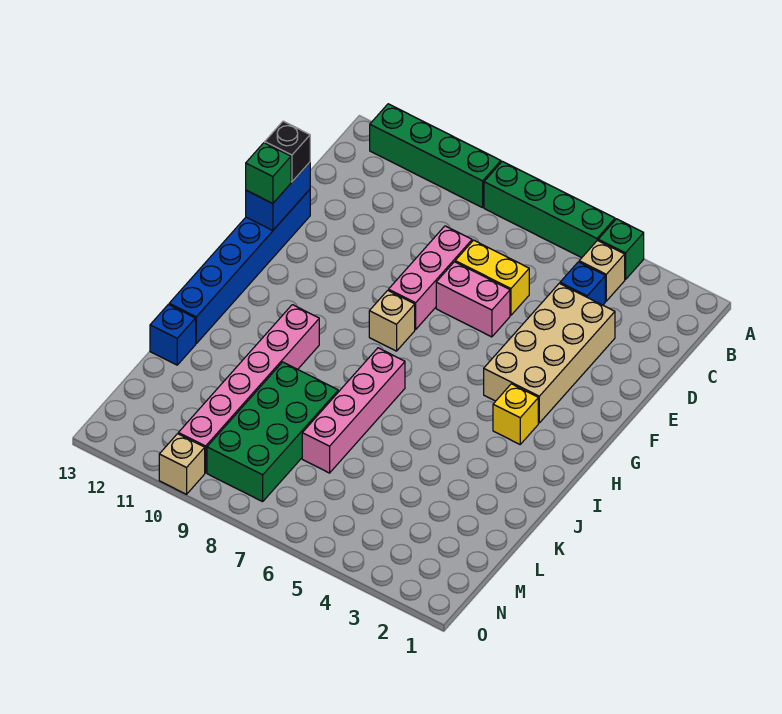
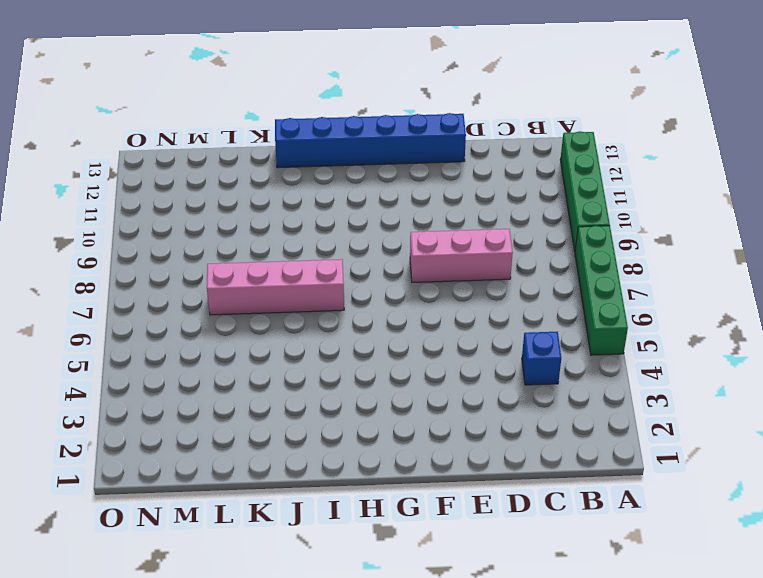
none -> green 1x1 brick [598,219,644,280]
none -> tan 1x1 brick [579,241,625,301]
none -> tan 2x4 brick [484,283,615,423]

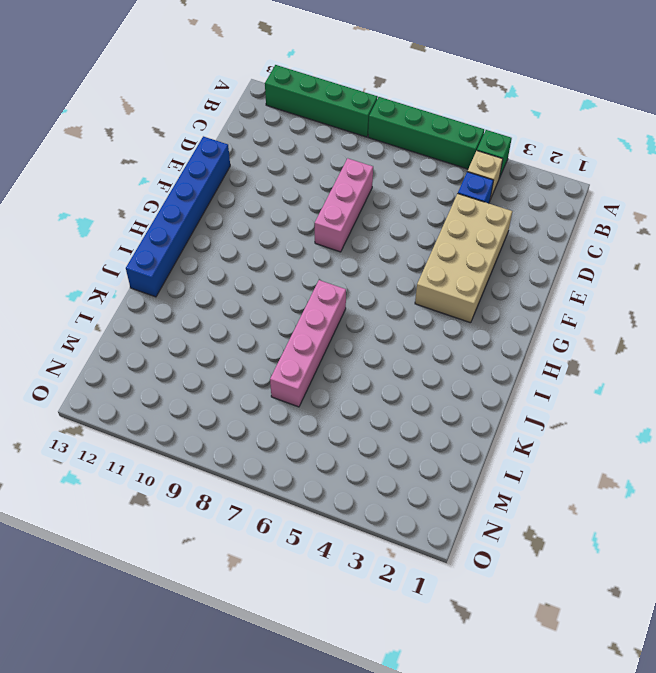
none -> yellow 1x2 brick [455,240,529,315]
none -> pink 1x2 brick [436,262,510,337]
none -> tan 1x1 brick [369,290,415,351]

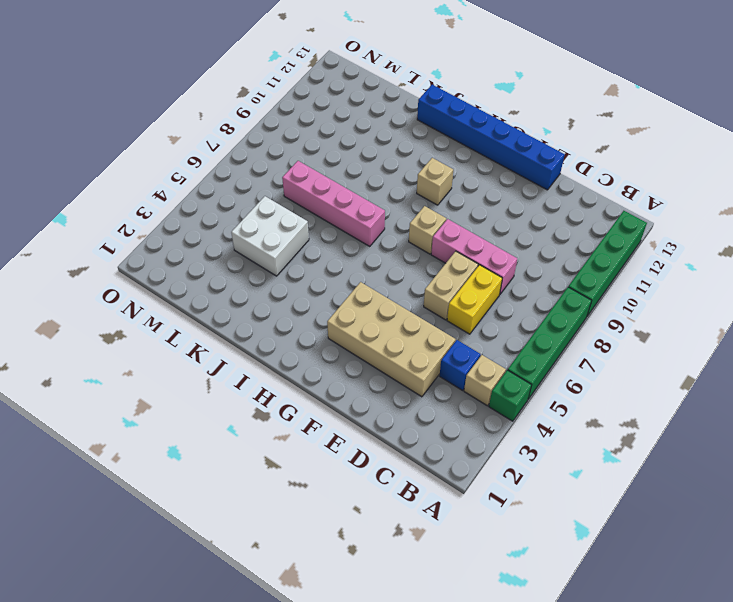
tan 1x2 brick [424,251,478,320] -> pink 1x2 brick [436,262,510,337]
tan 1x1 brick [417,158,453,205] -> tan 1x1 brick moved to [159,434,205,494]
white 2x2 brick [231,196,309,276] -> none
none -> yellow 1x1 brick [493,384,538,444]
none -> pink 1x6 brick [178,305,319,473]
none -> green 2x4 brick [207,362,338,502]

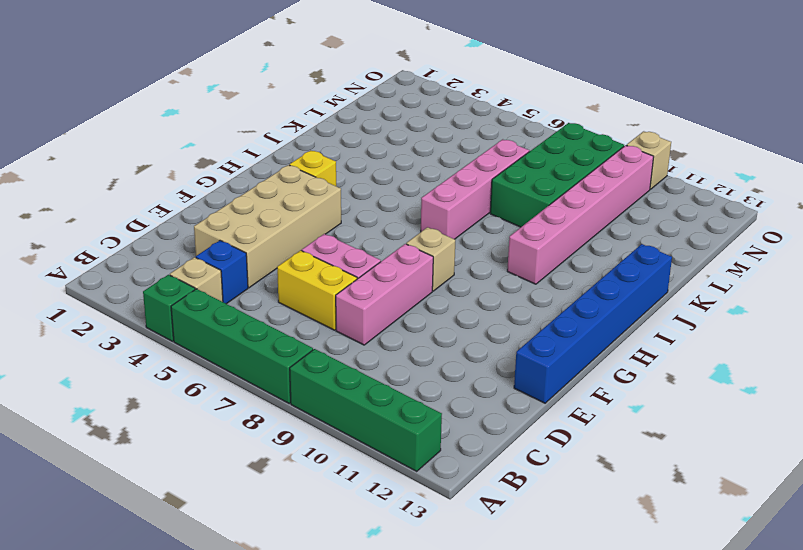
none -> blue 1x1 brick [150,304,196,365]
none -> blue 1x2 brick [246,162,310,231]
none -> black 1x1 brick [265,121,310,182]

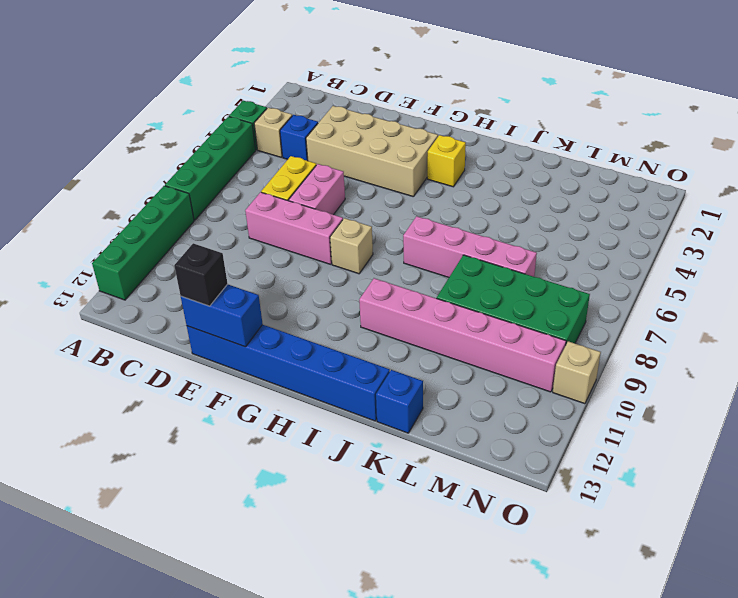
none -> green 1x1 brick [246,143,291,204]

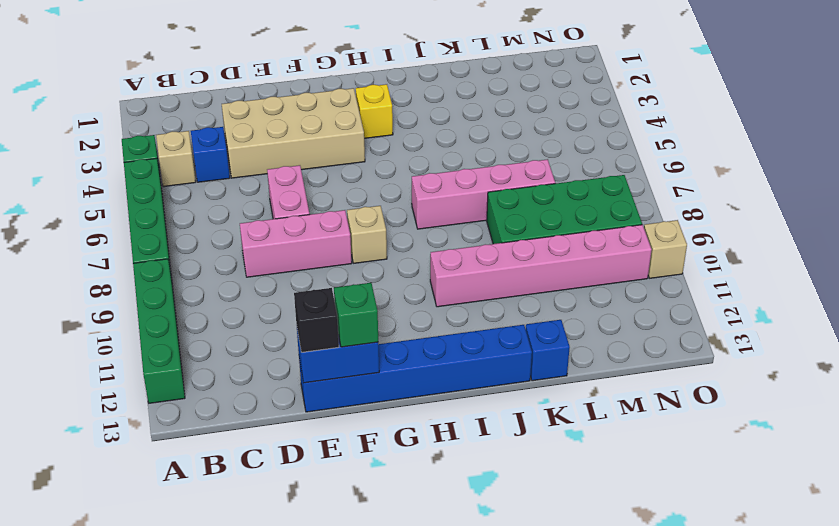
none -> yellow 1x2 brick [455,240,529,315]

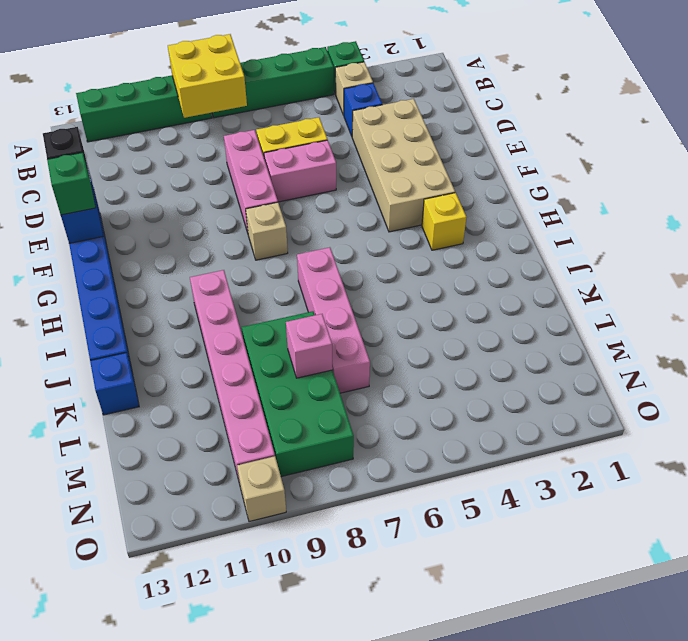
yellow 2x2 brick [168,34,247,118] -> none
pink 1x1 brick [286,314,333,378] -> none

